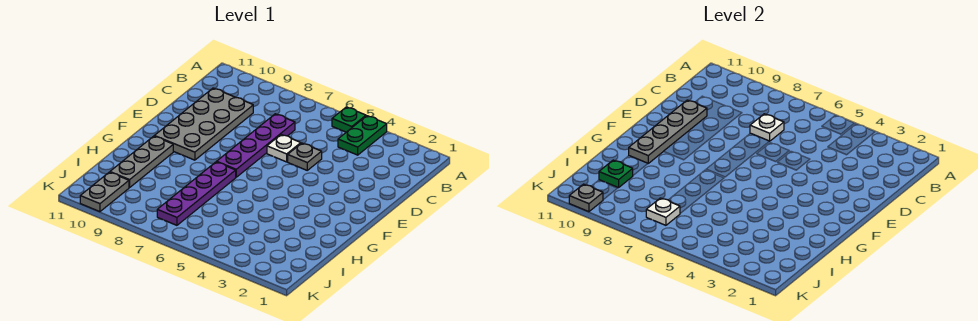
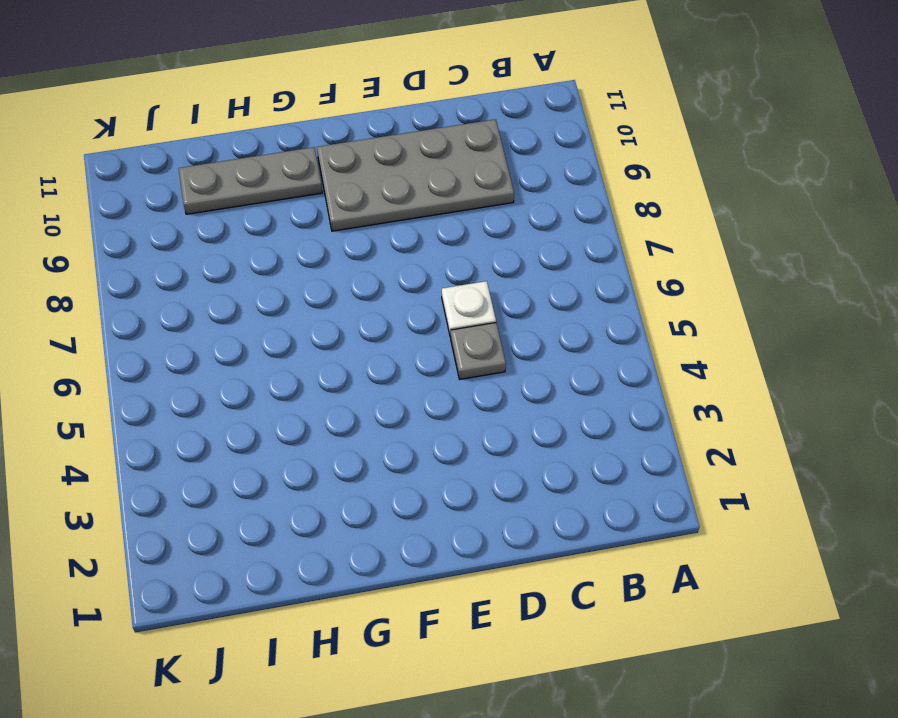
none -> green 1x2 plate [338,116,387,155]
none -> green 1x1 plate [332,107,366,132]
none -> purple 1x4 plate [217,114,295,177]

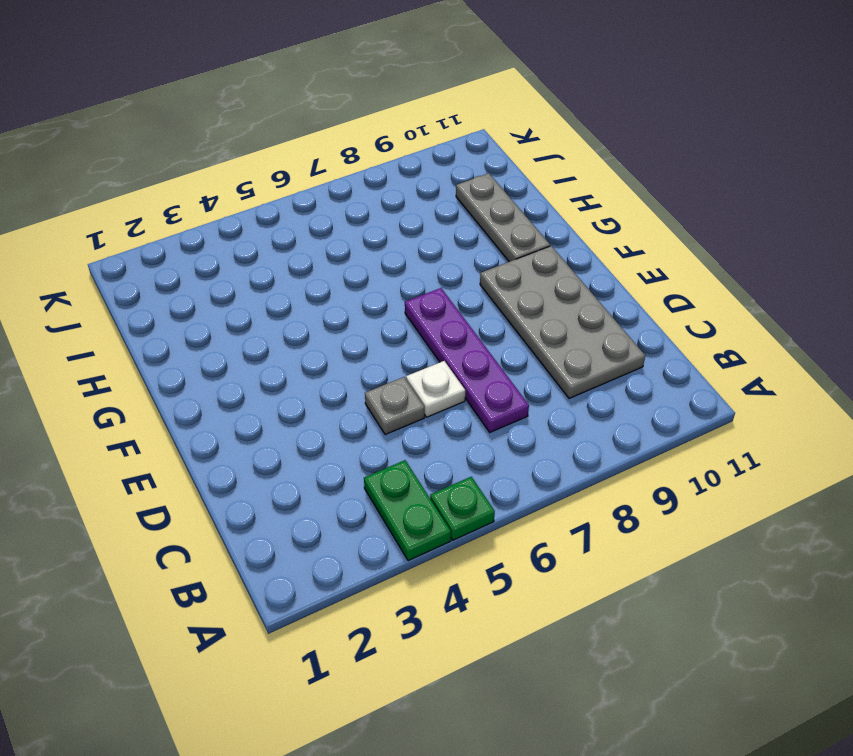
none -> purple 1x4 plate [157,162,236,225]
none -> grey 1x2 plate [80,172,129,212]
none -> white 1x1 plate [750,114,784,141]

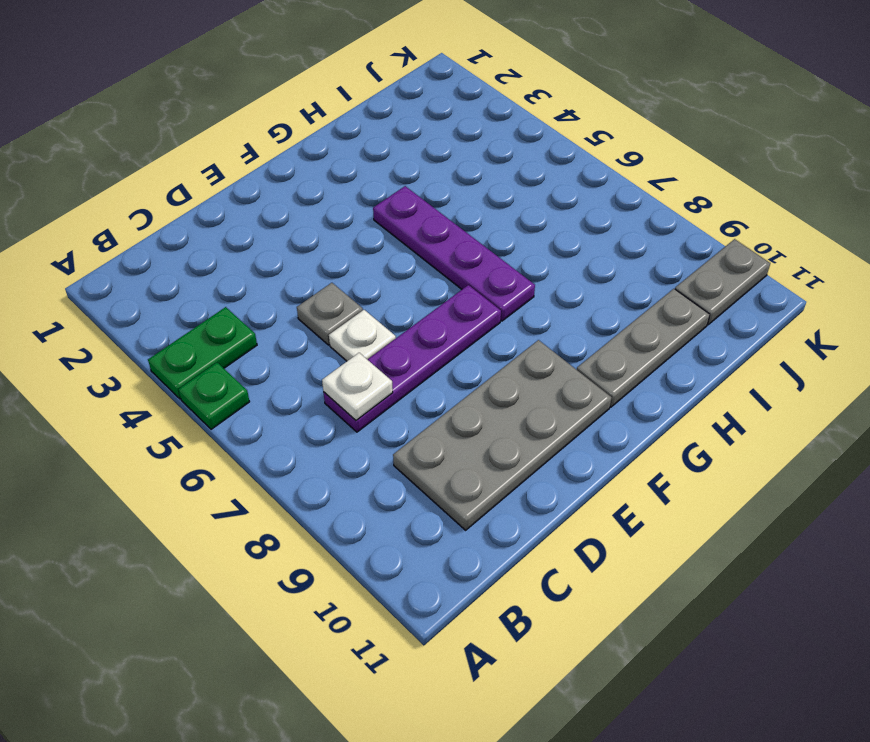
purple 1x4 plate [373,186,535,321] -> purple 1x4 plate turned to [157,162,236,225]
none -> grey 1x4 plate [629,100,707,163]
none -> green 1x1 plate [599,160,633,188]
none -> white 1x1 plate [646,198,680,225]

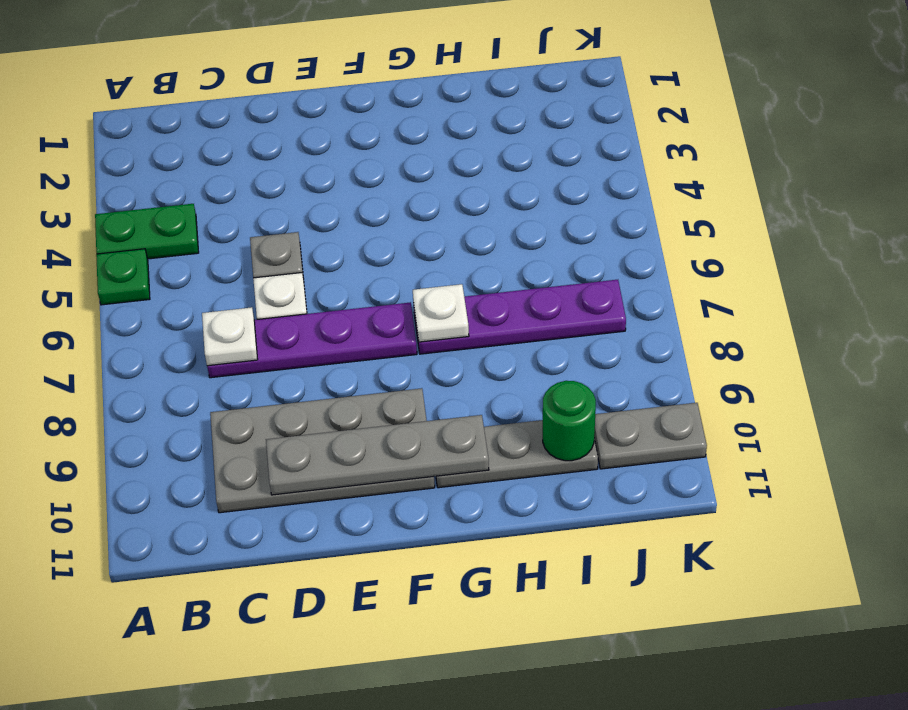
white 1x1 plate [413,284,469,342] -> white 1x1 plate moved to [646,198,680,225]
green 1x1 round brick [543,381,596,461] -> green 1x1 plate [599,160,633,188]
none -> grey 1x1 plate [569,184,603,212]

